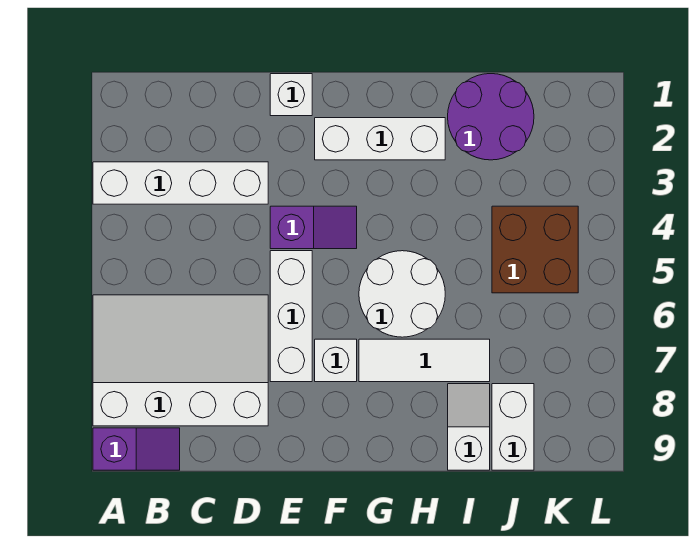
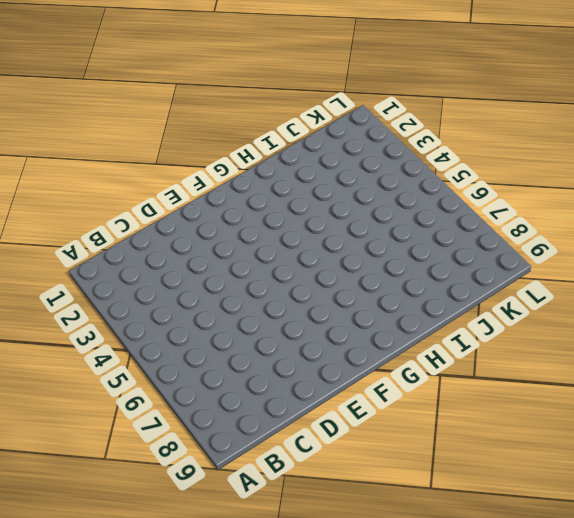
none -> white 1x4 brick [93,162,268,204]
none -> white 3x4 slope [93,295,268,426]
none -> purple 1x2 slope [93,428,180,470]

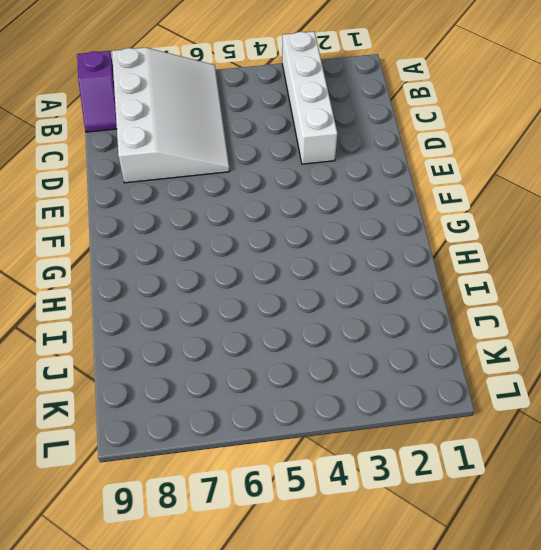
none -> white 1x1 brick [270,74,312,116]
none -> purple 1x2 slope [270,206,357,249]
none -> white 1x3 brick [270,251,312,382]

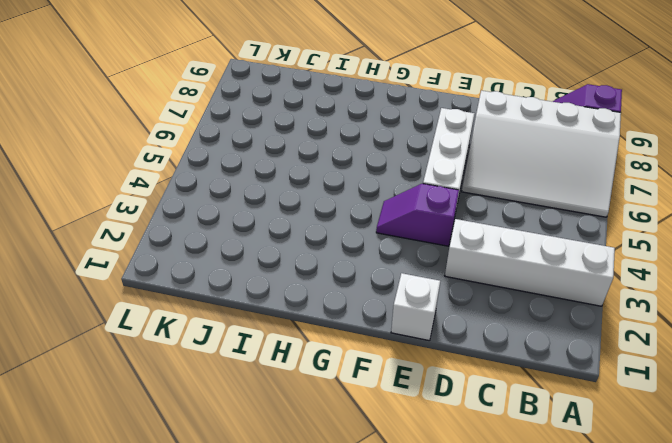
none -> white 1x3 brick [315,118,445,160]
none -> white 1x1 brick [315,339,357,382]
none -> white 2x2 round brick [359,251,445,337]

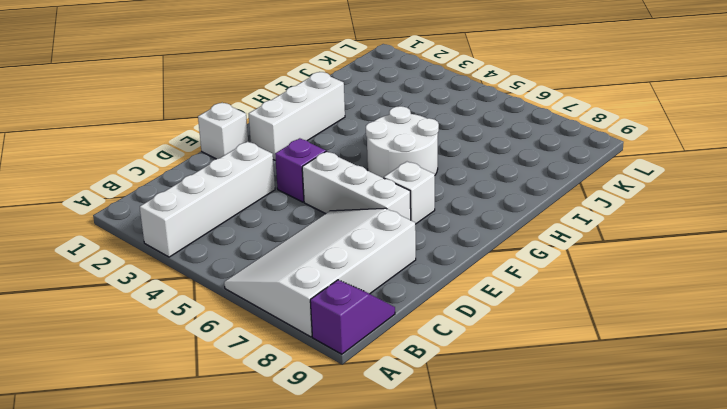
none -> white 1x3 tile [359,339,490,382]
none -> purple 2x2 round brick [448,74,534,160]
none -> white 1x2 slope [448,384,490,470]

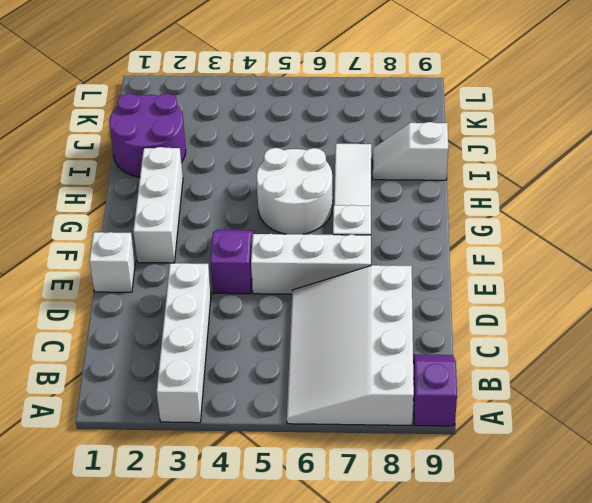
none -> brown 2x2 brick [492,206,578,293]
none -> white 1x2 brick [492,384,534,470]

